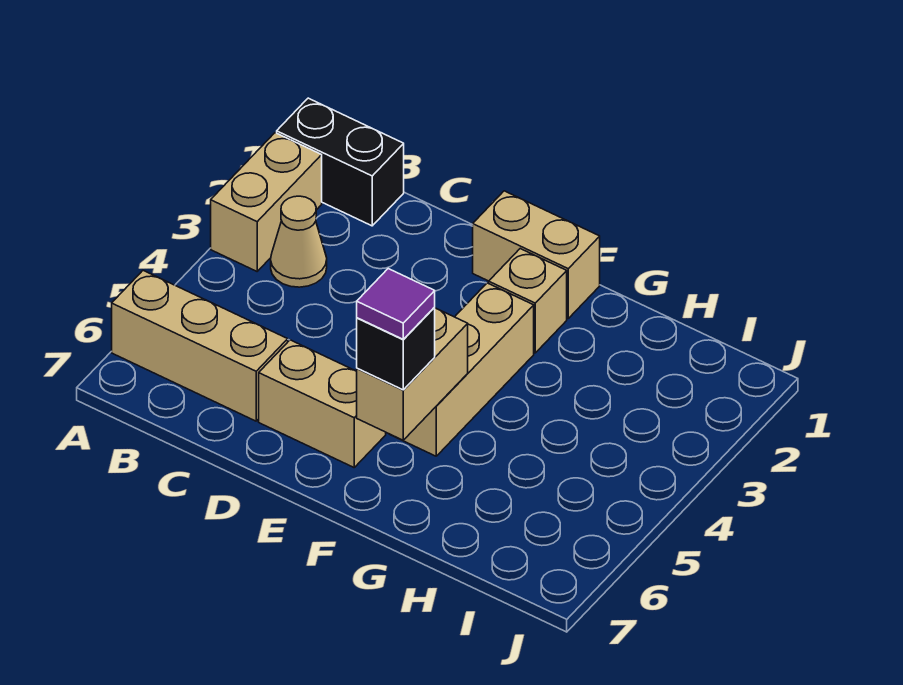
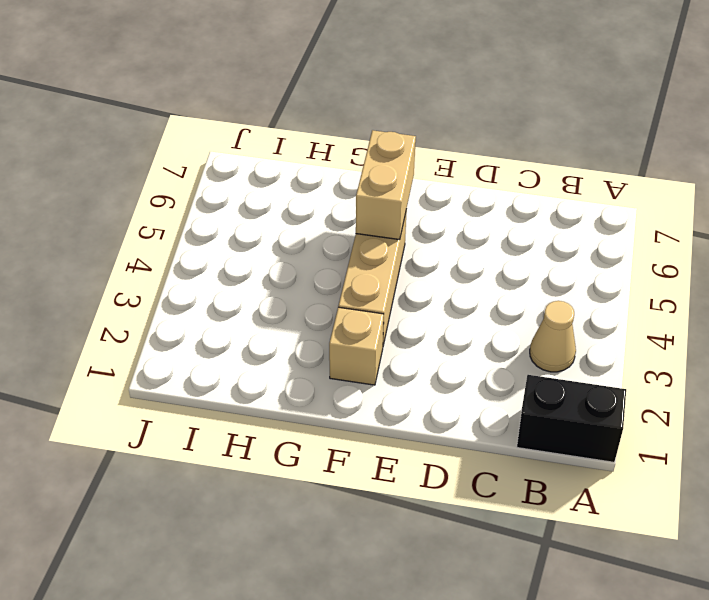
none -> tan 1x2 brick [211,133,322,271]
none -> tan 1x3 brick [112,271,288,421]

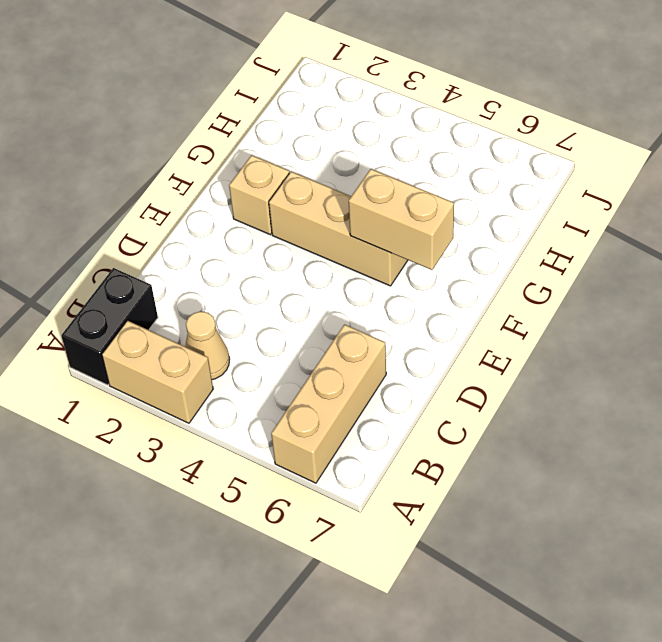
none -> tan 1x2 brick [259,340,386,467]
none -> tan 1x2 brick [473,191,600,318]

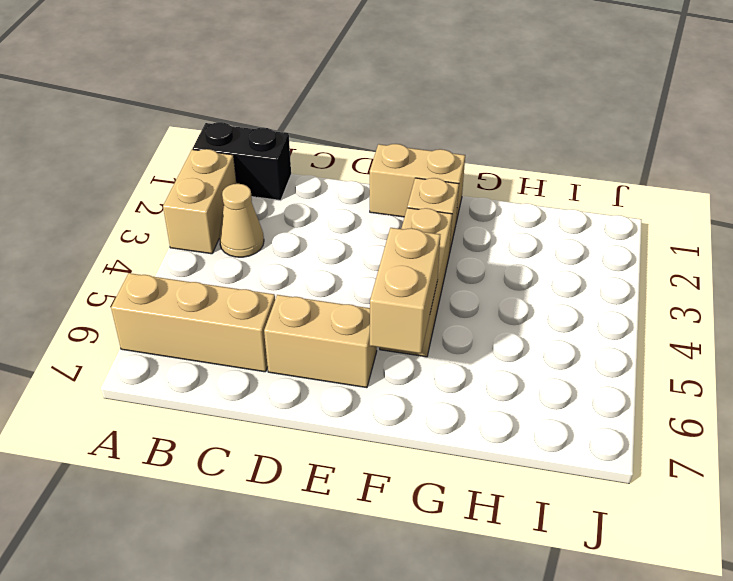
none -> black 1x1 brick [357,307,435,390]
none -> purple 1x1 tile [357,269,435,339]

